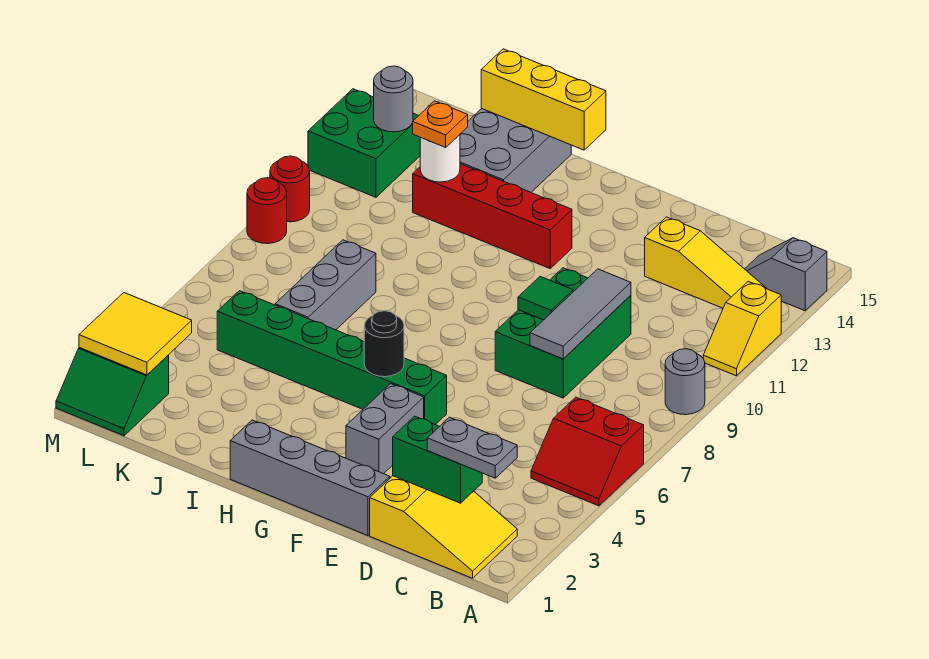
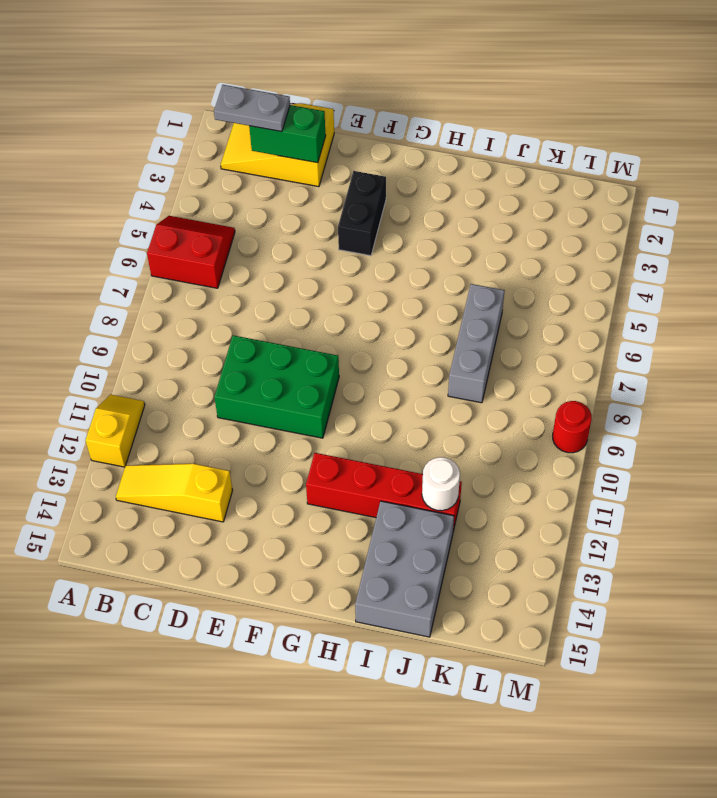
green 2x3 brick [214,335,339,438] -> green 2x3 brick turned to [495,268,631,398]
black 1x2 brick [338,171,386,256] -> grey 1x2 brick [346,384,424,474]
none -> grey 1x1 round brick [665,349,705,415]
none -> grey 1x2 slope [745,238,827,311]
none -> grey 1x4 brick [230,420,390,536]

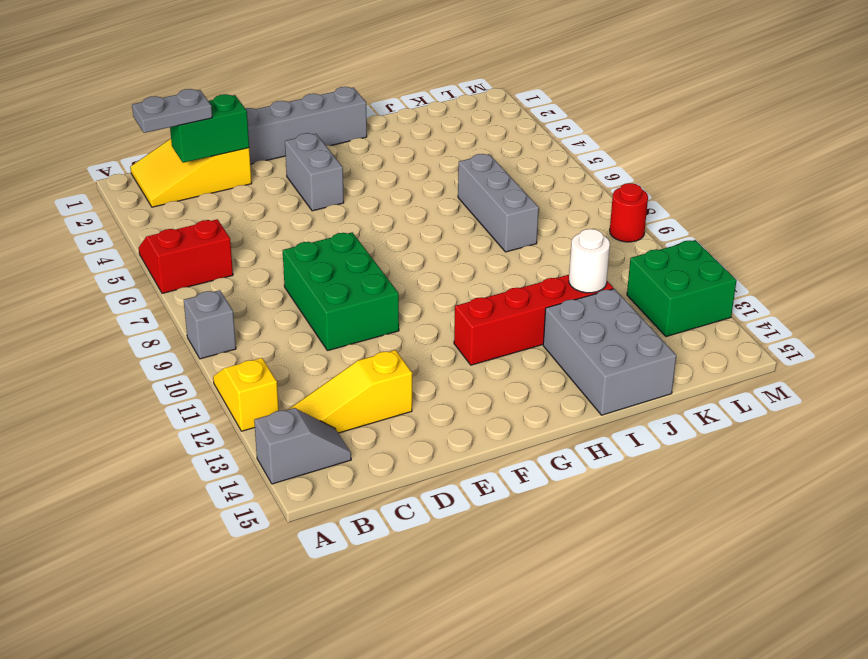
grey 1x1 brick [184,290,236,359] -> grey 1x1 round brick [665,349,705,415]
none -> green 1x6 brick [217,291,447,425]
none -> green 2x2 slope [56,348,169,436]
none -> red 1x1 round brick [270,156,310,222]

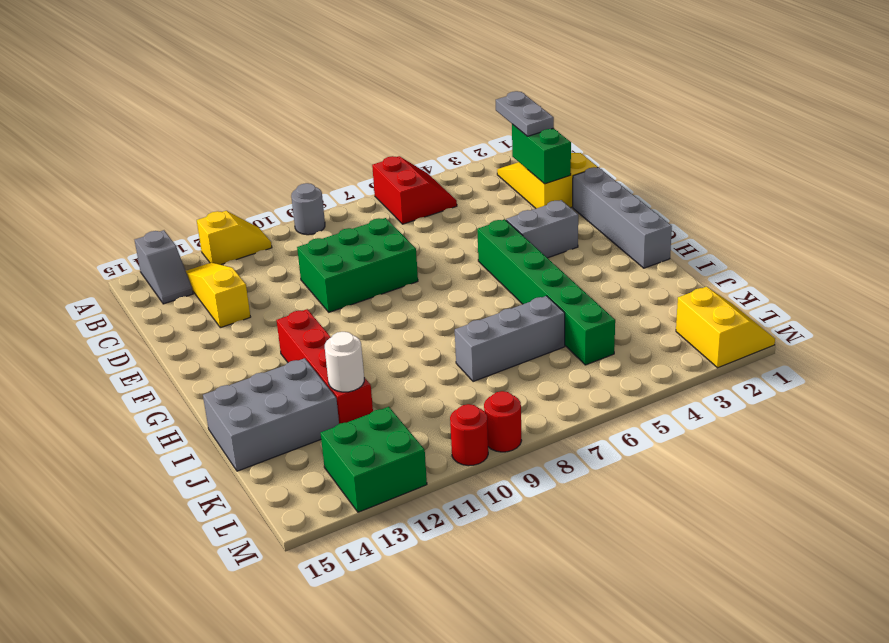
yellow 2x2 slope [676,287,775,368] -> green 2x2 slope [56,348,169,436]
none -> grey 1x3 tile [530,269,631,359]
none -> green 1x1 tile [518,277,573,320]
none -> black 1x1 round brick [364,311,404,377]

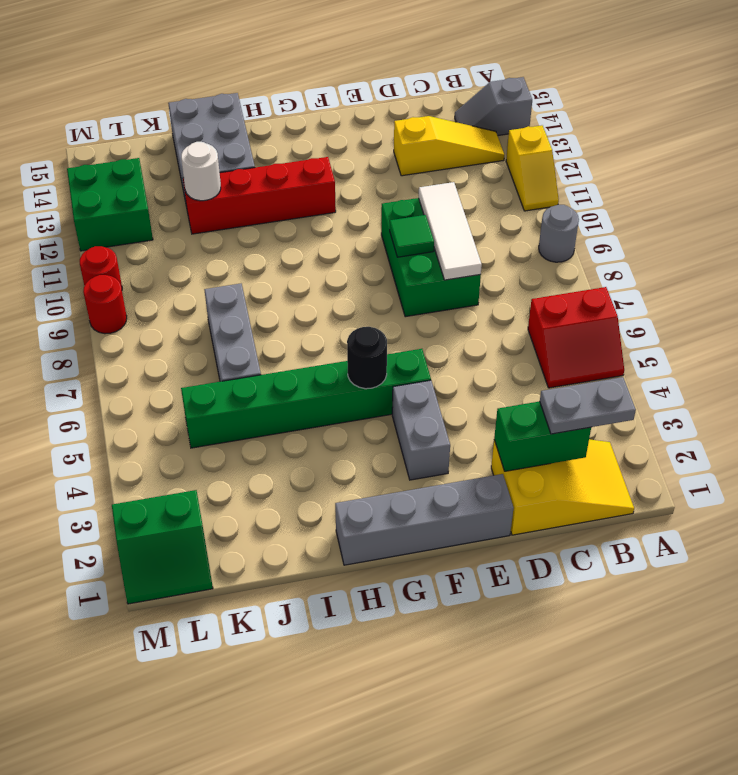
white 1x3 tile [419,182,482,280] -> grey 1x3 tile [530,269,631,359]
none -> yellow 1x3 brick [481,49,606,150]
none -> yellow 2x2 tile [79,293,192,375]
none -> grey 1x1 round brick [374,66,413,132]

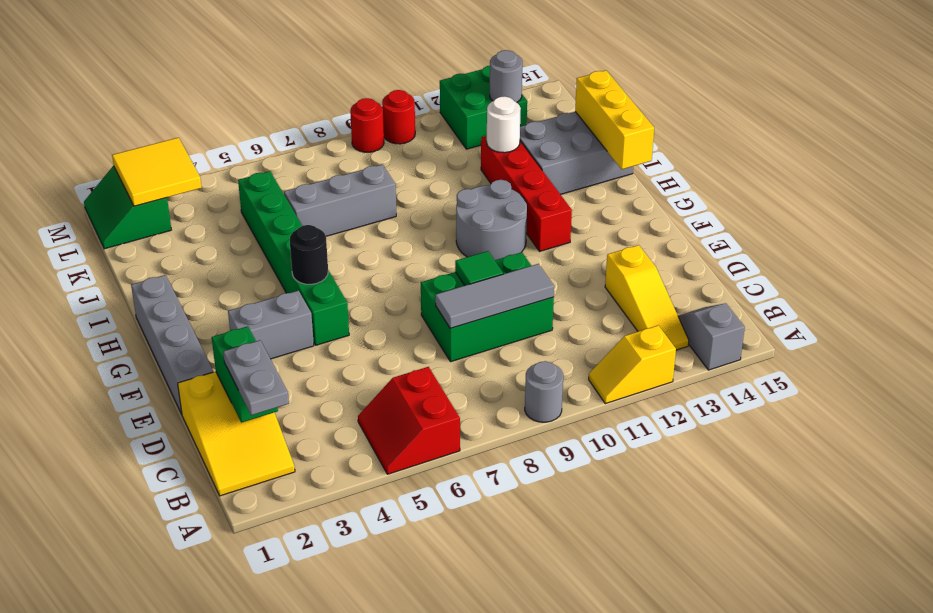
grey 2x2 round brick [456,180,527,260] -> none
none -> orange 1x1 plate [413,101,468,147]

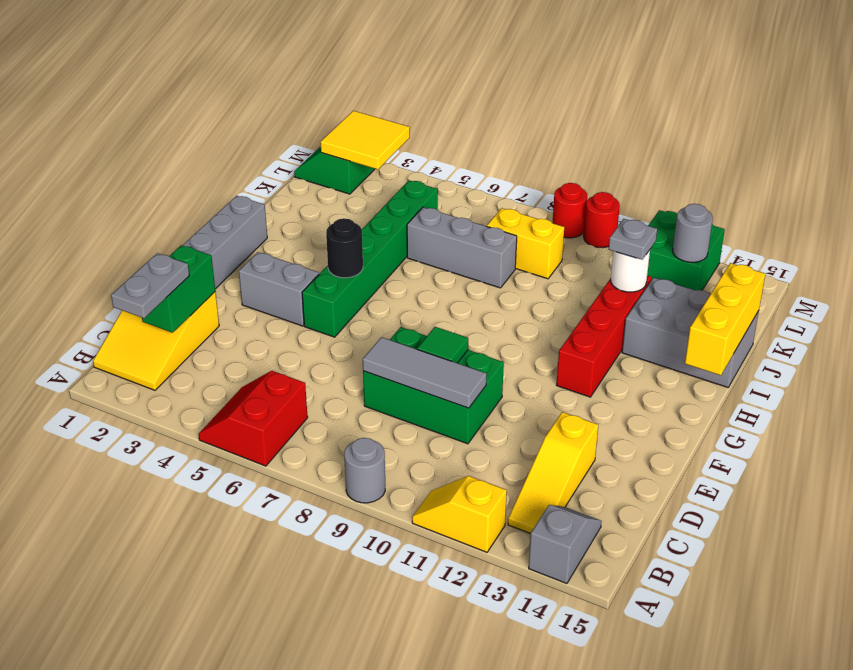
grey 1x1 plate [609,219,657,260] -> orange 1x1 plate [413,101,468,147]
yellow 1x2 brick [487,208,564,279] -> none

